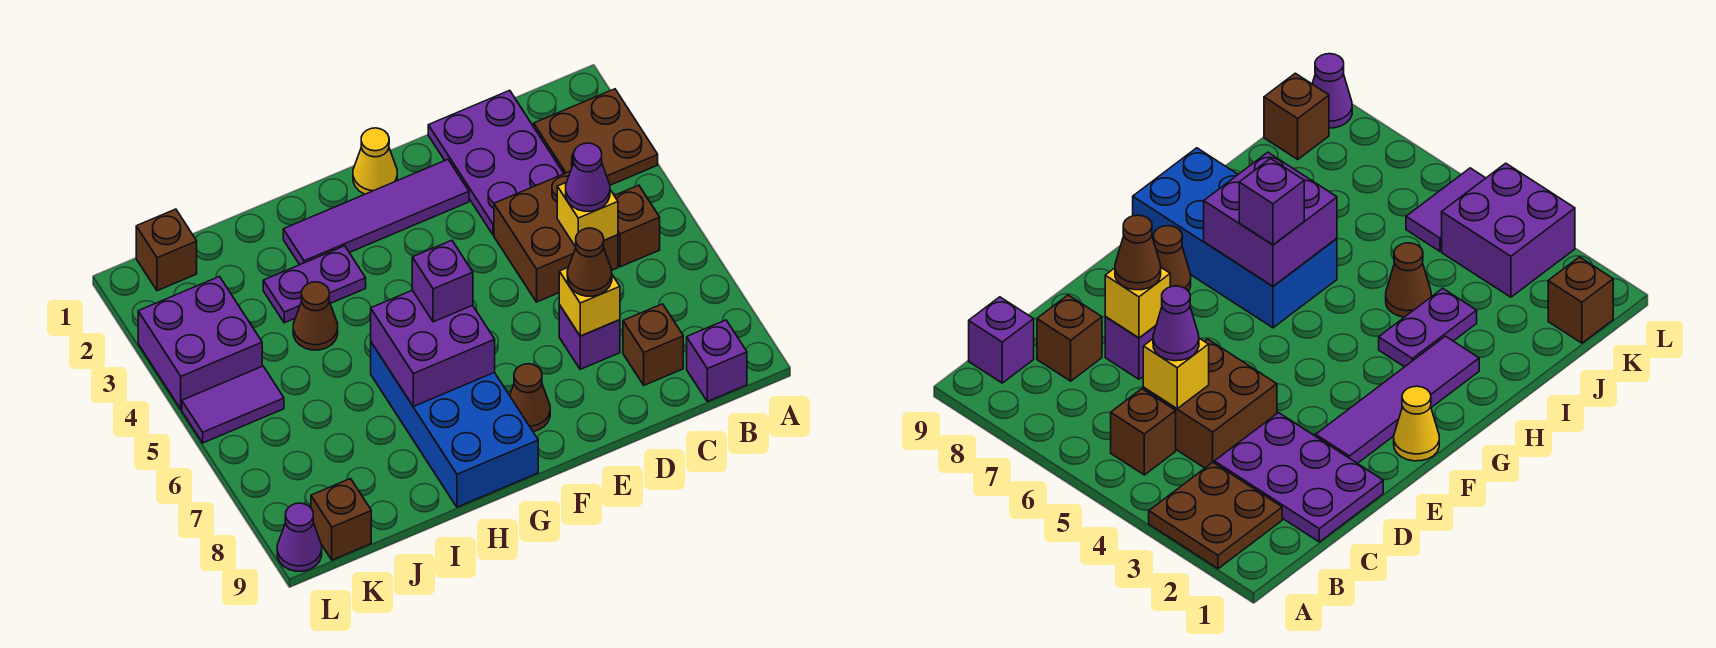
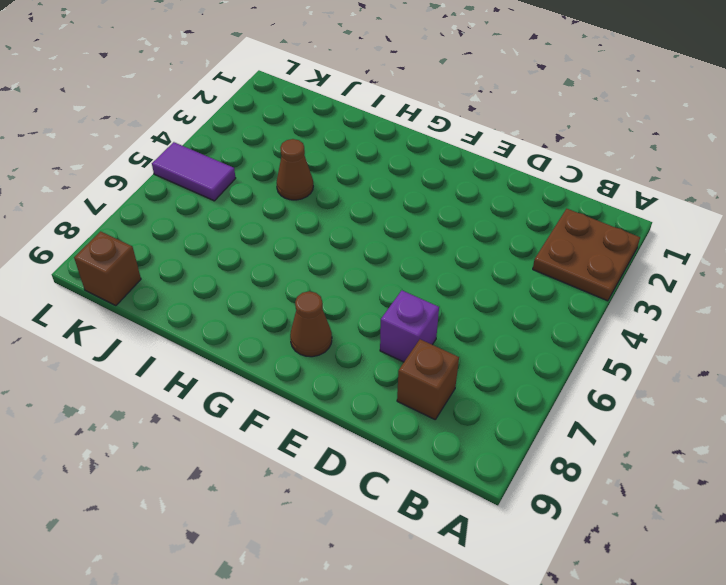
none -> brown 1x1 brick [614,185,660,267]
none -> purple 1x1 brick [687,320,747,402]
none -> purple 2x3 plate [428,90,564,235]

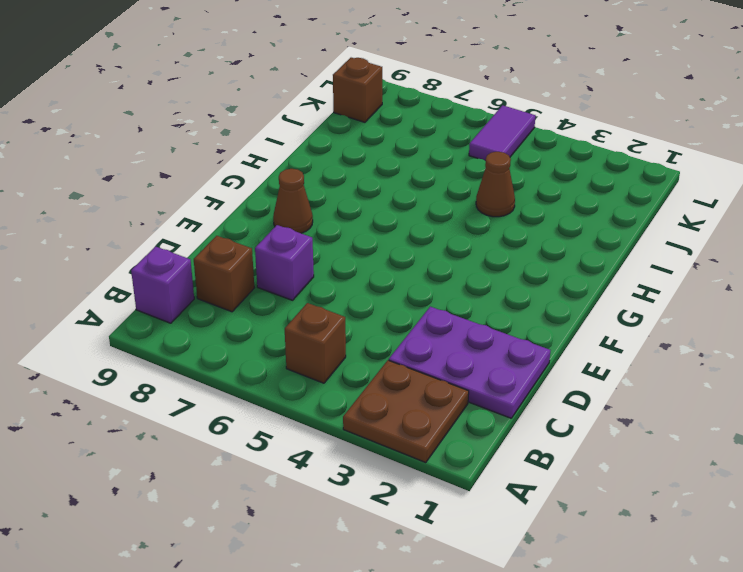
none -> brown 2x2 brick [494,171,618,302]
none -> purple 1x4 tile [283,160,469,265]
none -> yellow 1x1 cone [353,128,397,194]

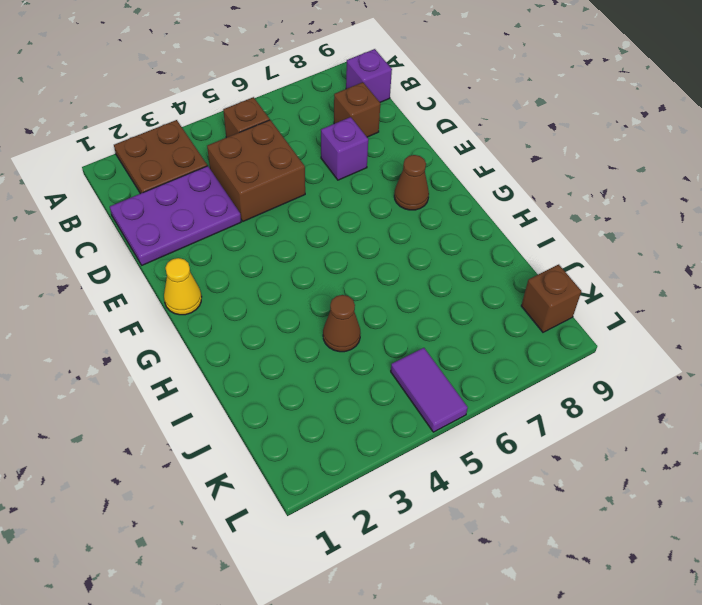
none -> purple 1x4 tile [283,160,469,265]
none -> blue 2x4 brick [371,342,538,507]
none -> purple 1x2 plate [263,246,366,323]

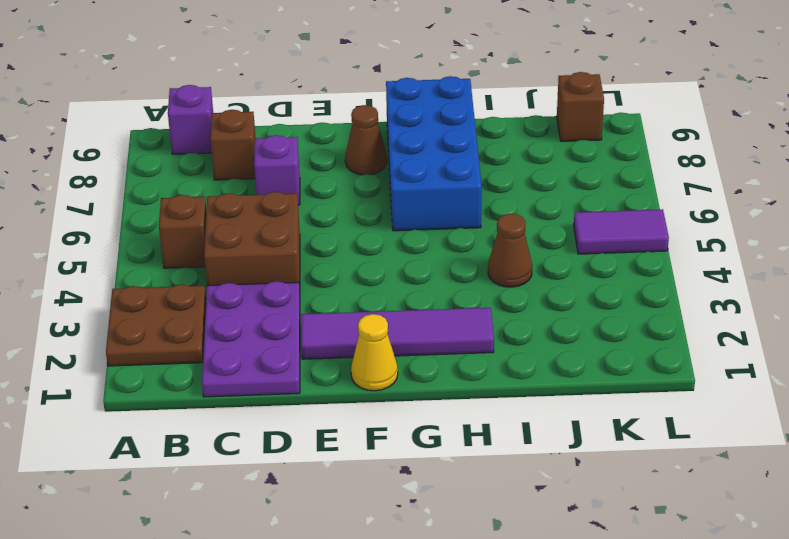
none -> purple 1x2 plate [263,246,366,323]
none -> brown 1x1 brick [136,209,197,291]
none -> purple 2x2 brick [138,277,262,409]

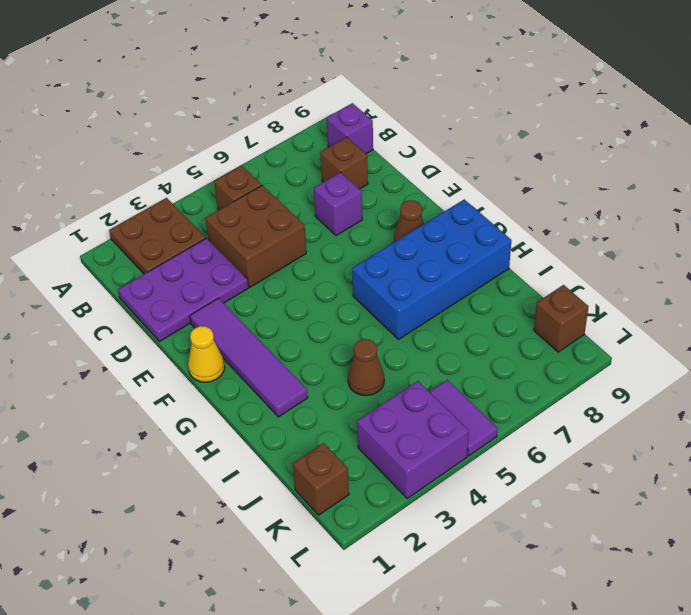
none -> purple 1x2 plate [263,246,366,323]
none -> purple 1x1 cone [277,503,322,571]
none -> yellow 1x1 brick [557,183,618,247]

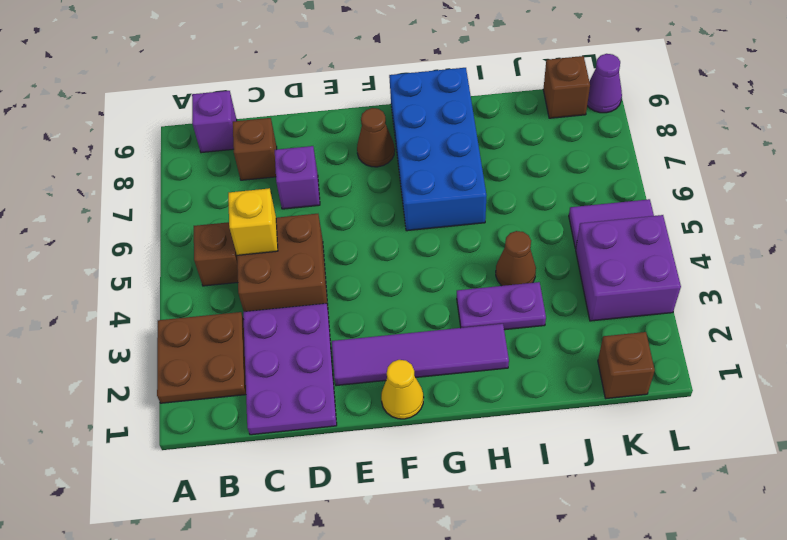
none -> yellow 1x1 brick [559,268,620,336]
none -> purple 2x2 brick [371,290,495,406]
none -> purple 1x1 cone [566,143,610,211]

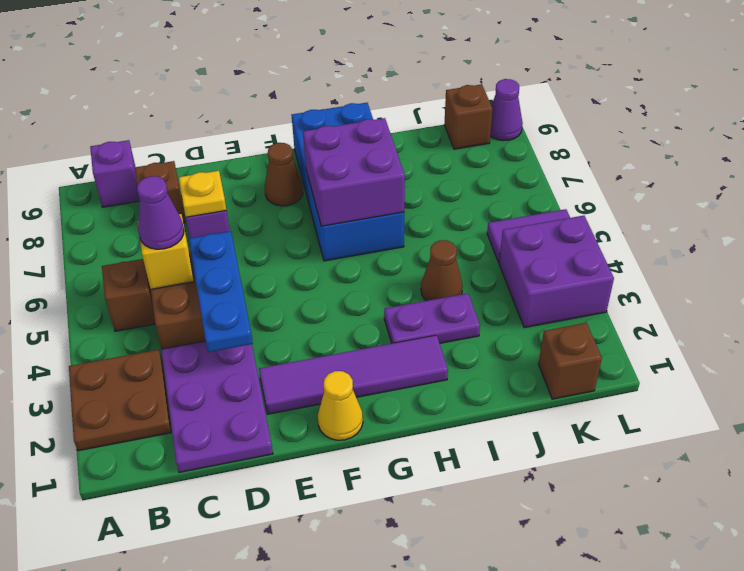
blue 1x3 plate [189,231,253,352] -> none
yellow 1x1 plate [179,171,226,217] -> yellow 1x1 brick [559,268,620,336]
none -> brown 1x1 cone [567,228,612,296]
none -> purple 1x1 brick [412,240,473,322]

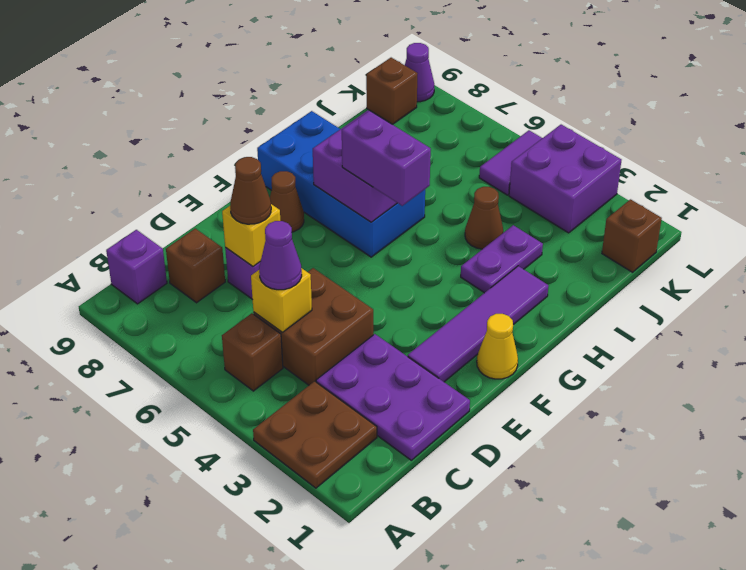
purple 1x2 brick [342,111,431,206] -> purple 1x1 brick [412,240,473,322]

